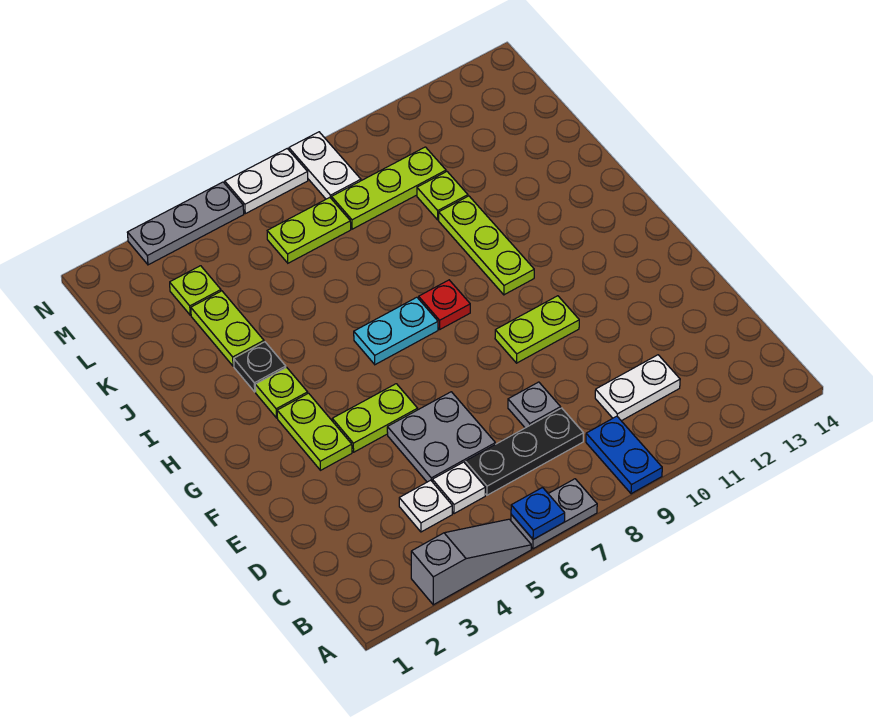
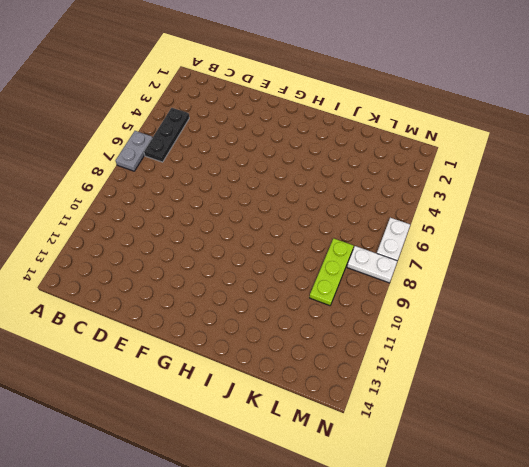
black 1x3 plate [144,108,189,162] -> black 1x3 plate moved to [465,408,584,495]
none -> grey 1x3 slope [411,519,531,605]
none -> blue 1x2 plate [586,416,662,494]
none -> white 1x1 plate [399,480,452,532]

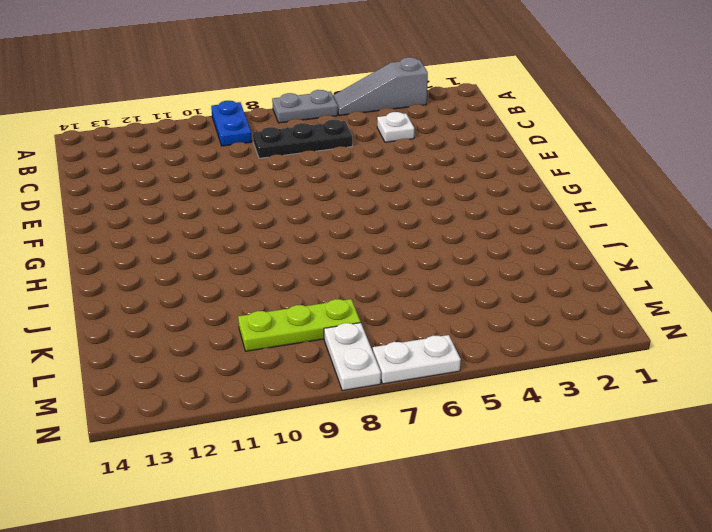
none -> white 1x1 plate [432,462,485,514]
none -> white 1x2 plate [595,355,680,421]
none -> grey 2x2 plate [387,392,495,482]

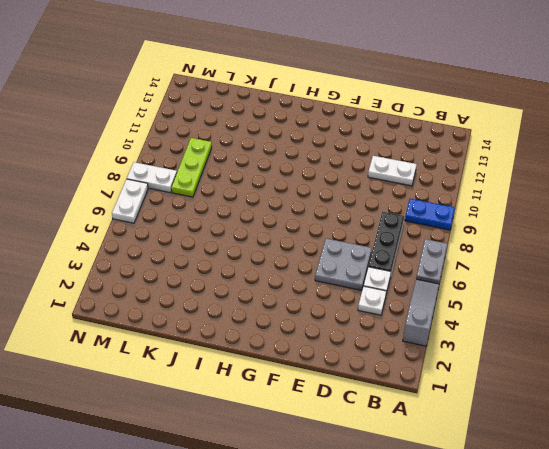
white 1x2 plate [368,156,417,186] -> white 1x2 plate turned to [595,355,680,421]
none -> grey 1x1 plate [508,382,561,428]
none -> lime 1x2 plate [277,393,352,470]
none -> lime 1x2 plate [332,384,418,452]

